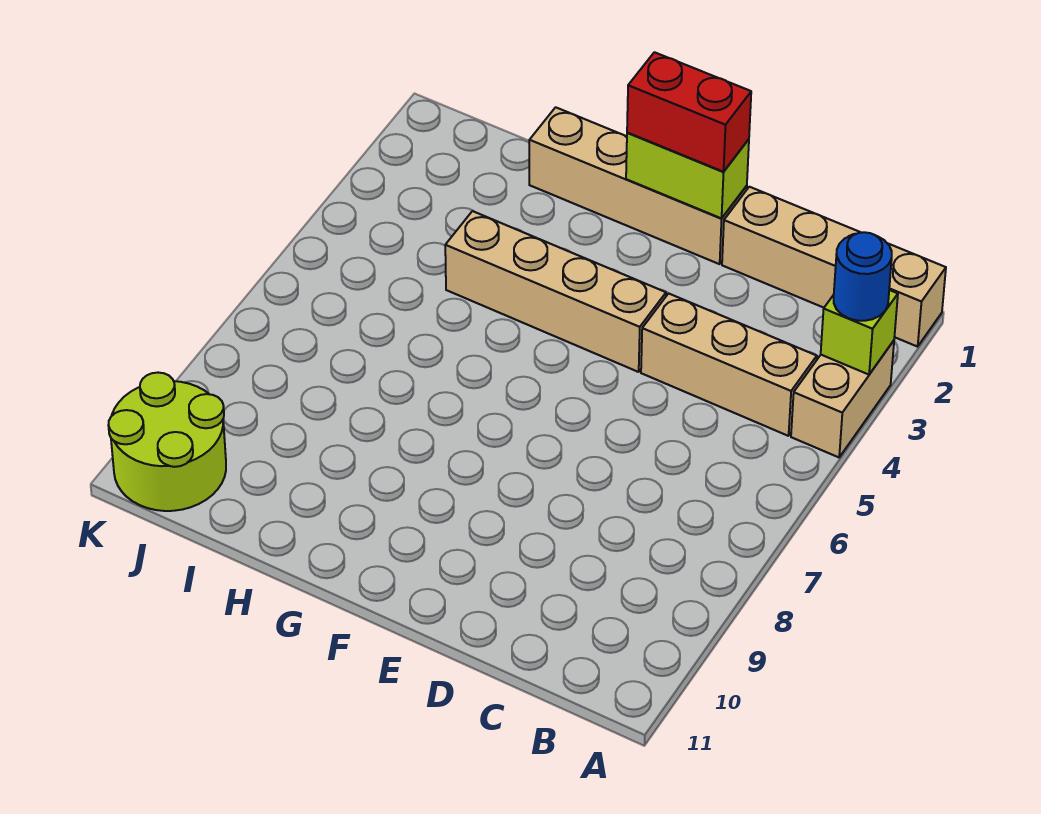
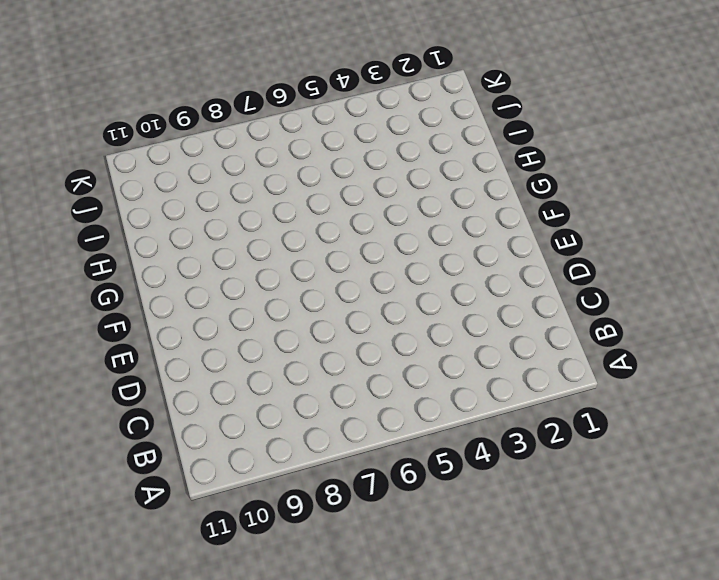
none -> tan 1x4 brick [722,187,946,347]
none -> tan 1x2 brick [791,341,894,457]

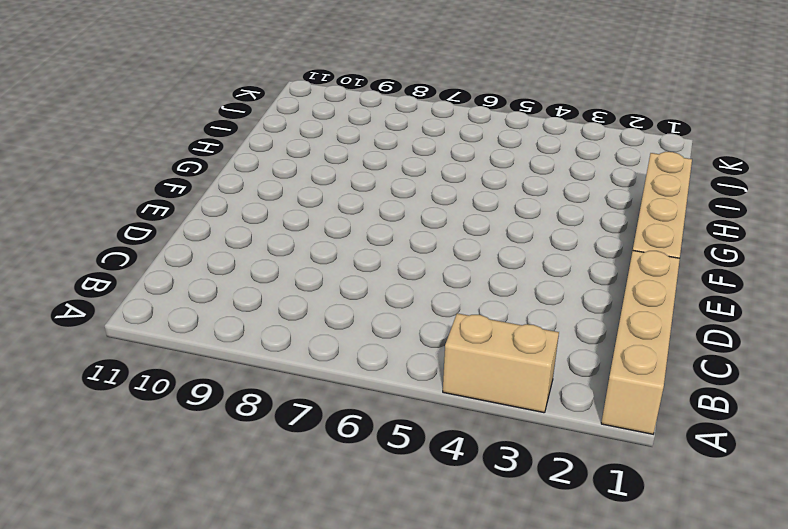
none -> tan 1x3 brick [641,293,817,436]
none -> tan 1x4 brick [445,211,666,372]

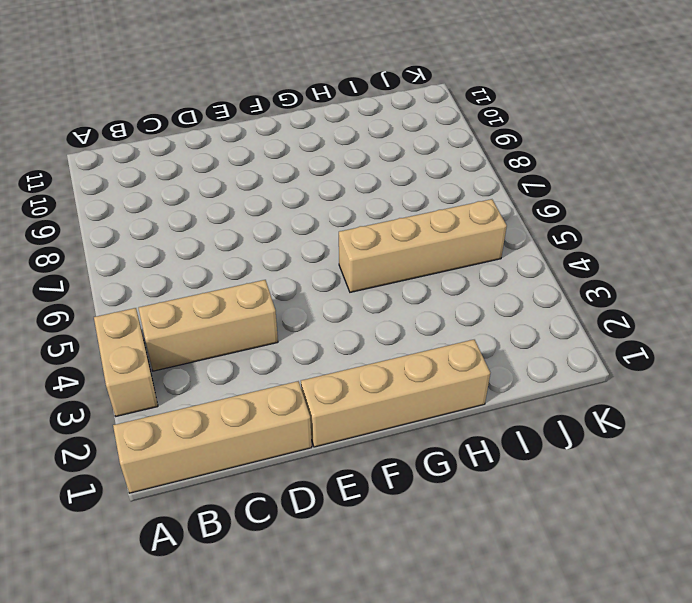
tan 1x4 brick [339,199,507,292] -> tan 1x4 brick moved to [445,211,666,372]
none -> lime 2x2 round brick [108,373,226,511]
none -> lime 1x1 brick [821,290,898,375]

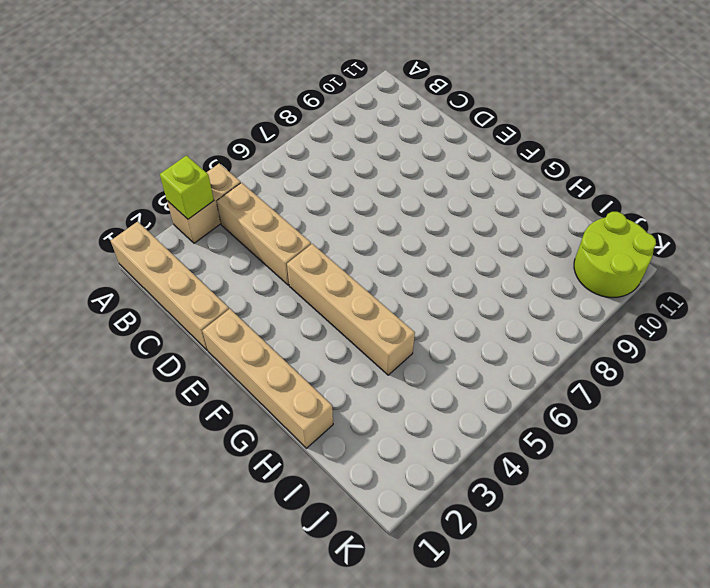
none -> lime 1x2 brick [626,133,749,218]
none -> blue 1x1 round brick [834,232,892,321]

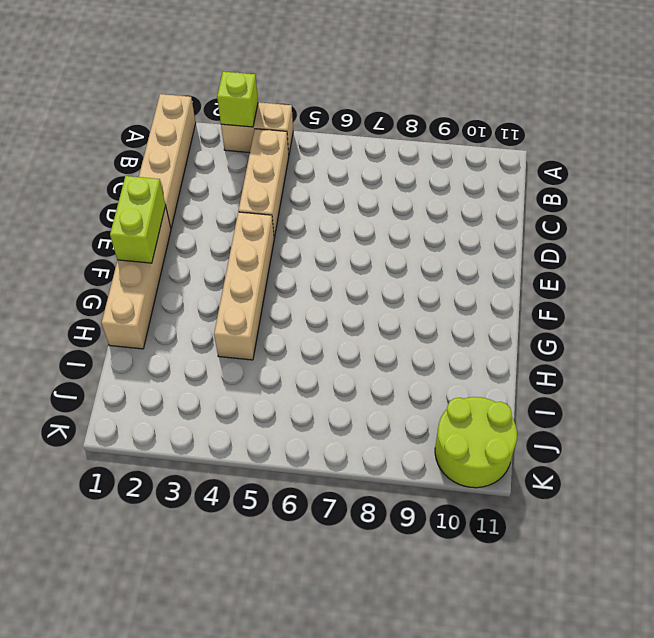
none -> blue 1x1 round brick [834,232,892,321]
none -> red 1x2 brick [627,52,751,172]

